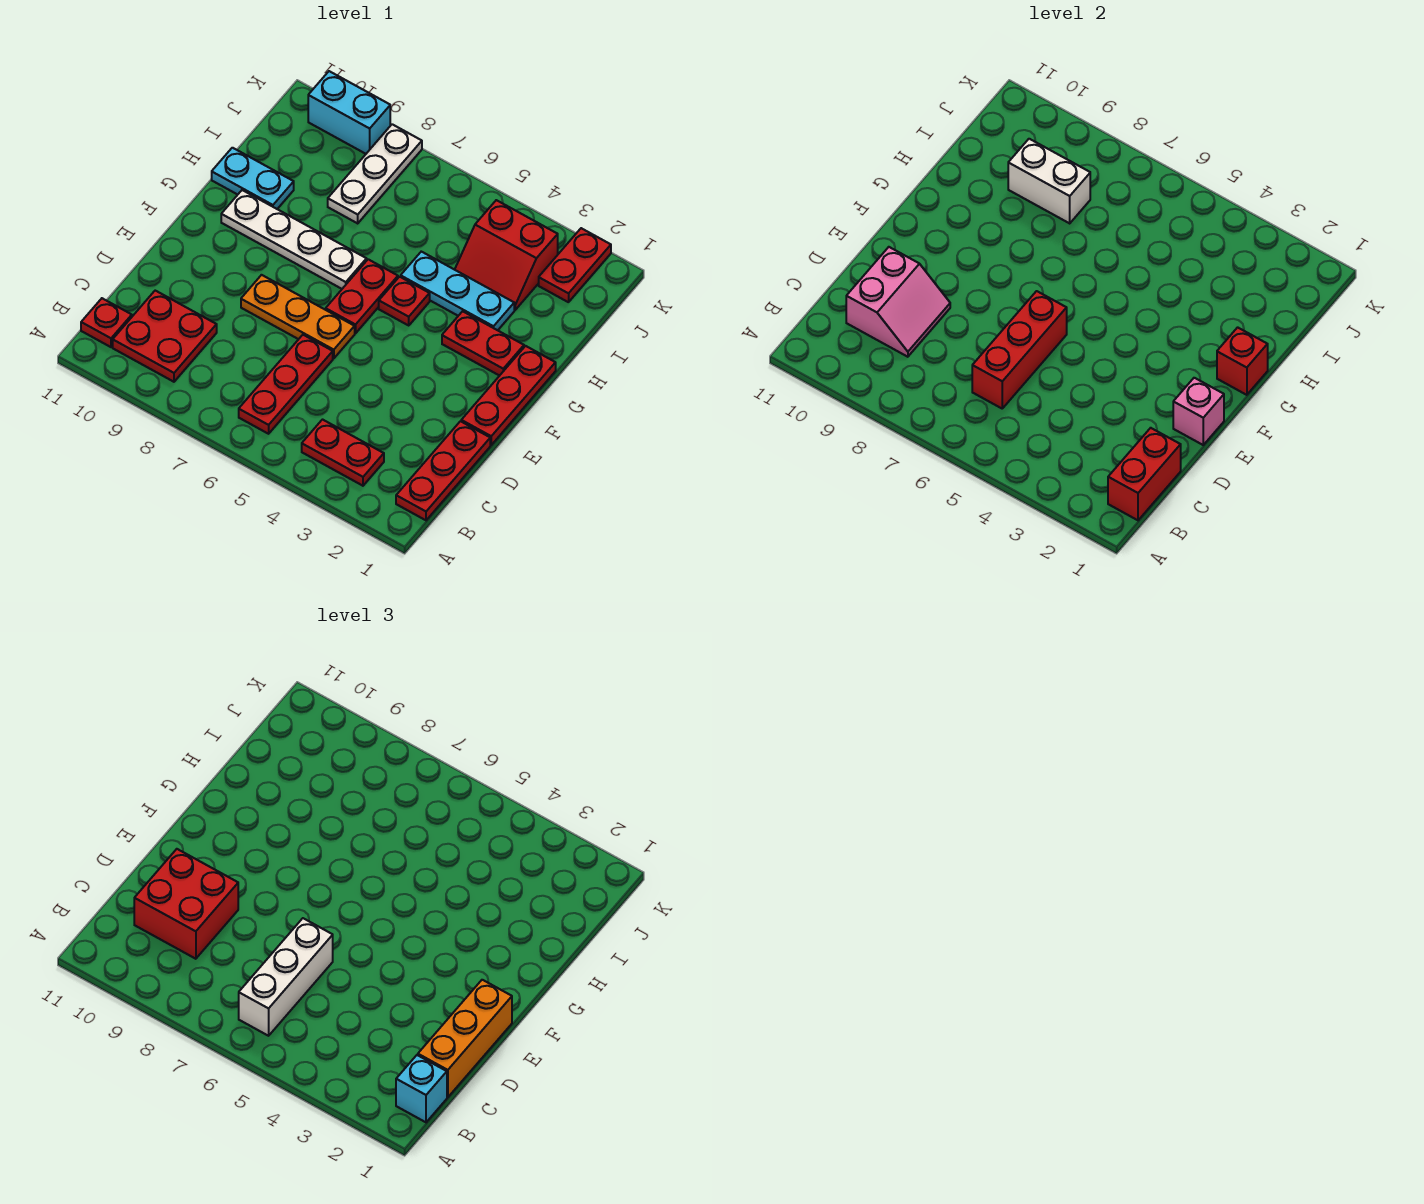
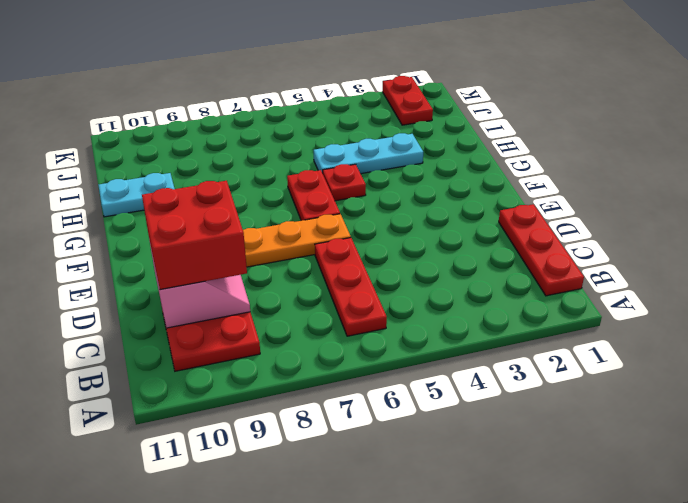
none -> red 1x2 plate [302,420,384,486]
none -> red 1x1 plate [81,298,132,347]
none -> red 1x3 plate [461,346,556,445]

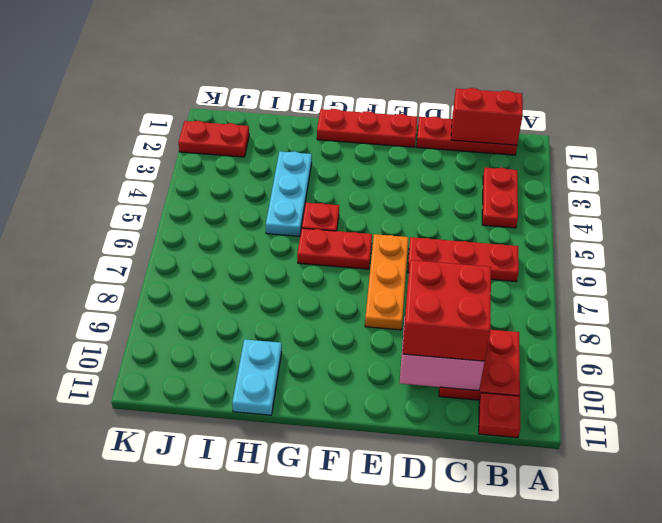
none -> red 1x2 plate [442,311,524,376]
none -> white 1x4 plate [221,190,367,289]
none -> red 2x2 slope [455,200,558,310]

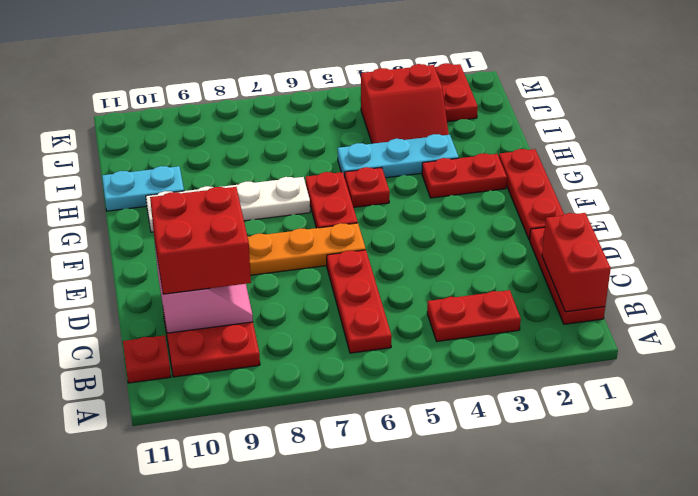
none -> white 1x3 plate [328,124,422,223]
none -> cyan 1x2 brick [308,71,390,154]
none -> red 1x3 brick [972,291,1067,408]

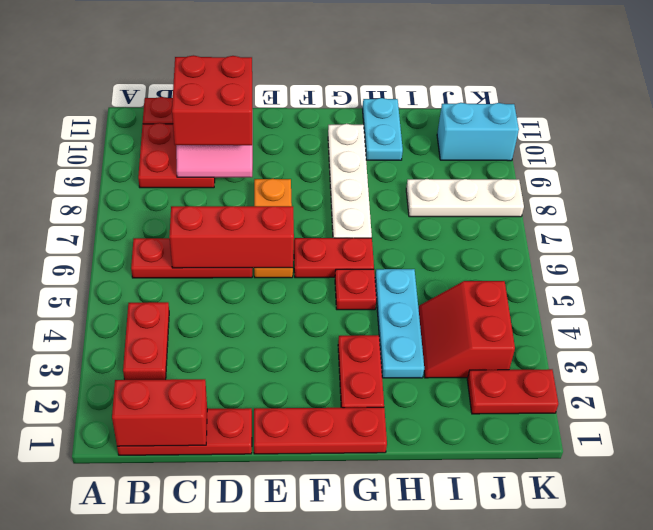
cyan 1x2 brick [437,103,519,161] -> cyan 1x2 brick turned to [308,71,390,154]
none -> pink 1x1 brick [1173,378,1224,445]
none -> red 1x1 brick [1217,327,1268,395]
none -> white 1x2 brick [1008,139,1090,223]

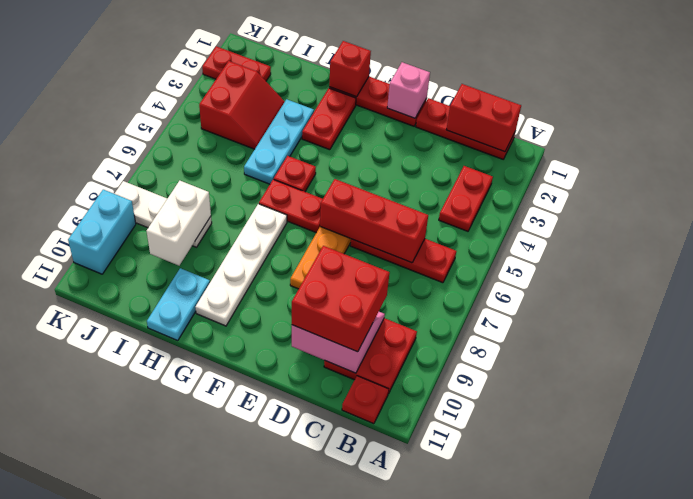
none -> cyan 1x1 brick [396,1055,447,1122]
none -> white 1x3 brick [239,918,333,1036]
none -> orange 1x3 brick [418,980,512,1097]

